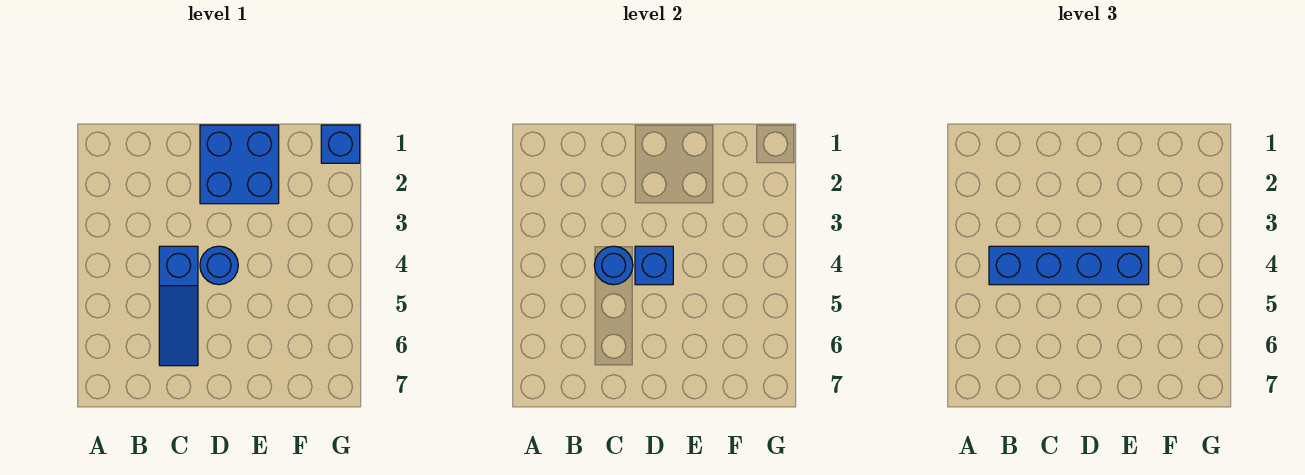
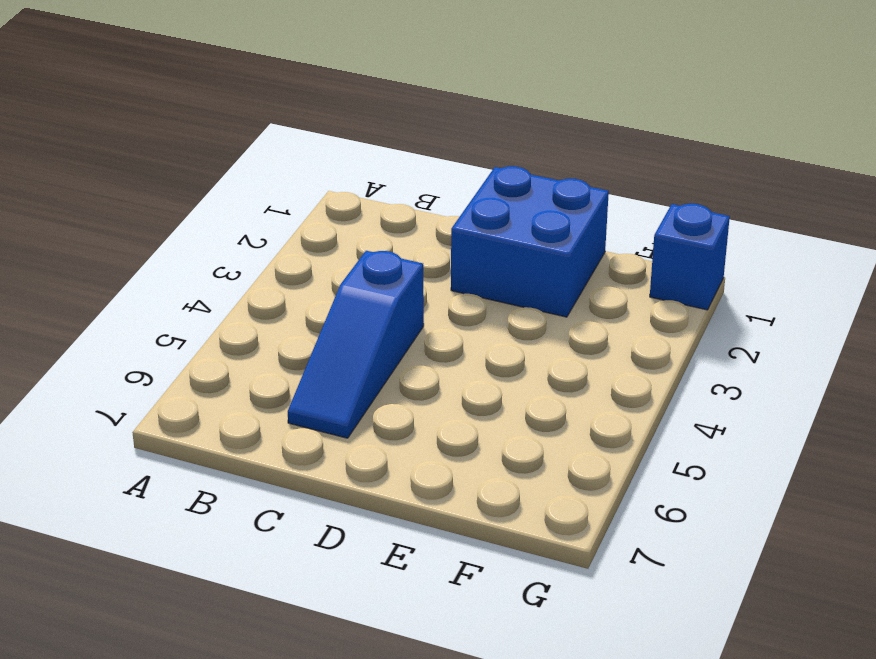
none -> blue 1x1 round brick [200,246,238,285]
none -> blue 1x1 round brick [594,246,633,285]

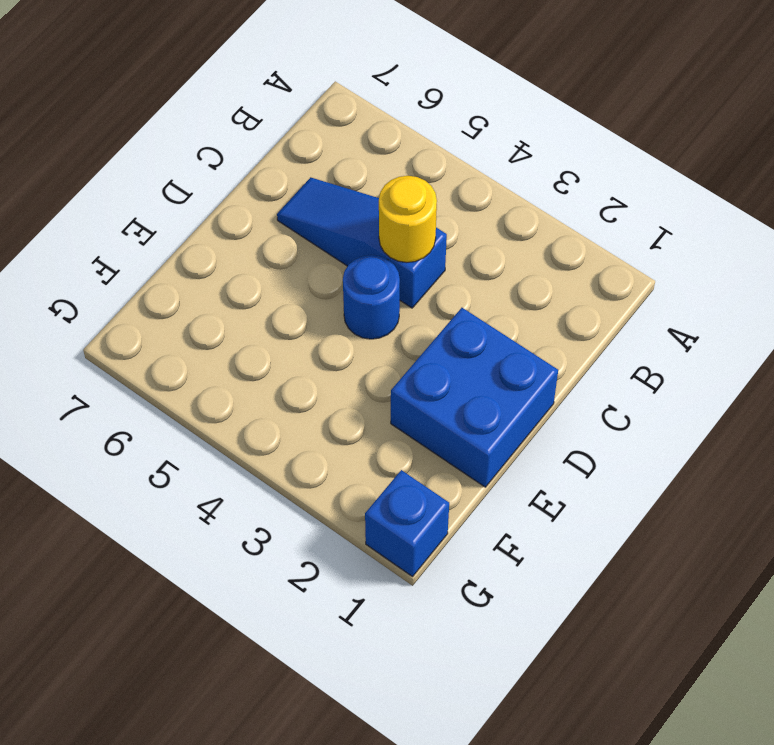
yellow 1x1 round brick [379,176,437,262] -> blue 1x1 round brick [594,246,633,285]
none -> blue 1x1 brick [635,246,673,285]
none -> blue 1x4 brick [989,246,1149,285]

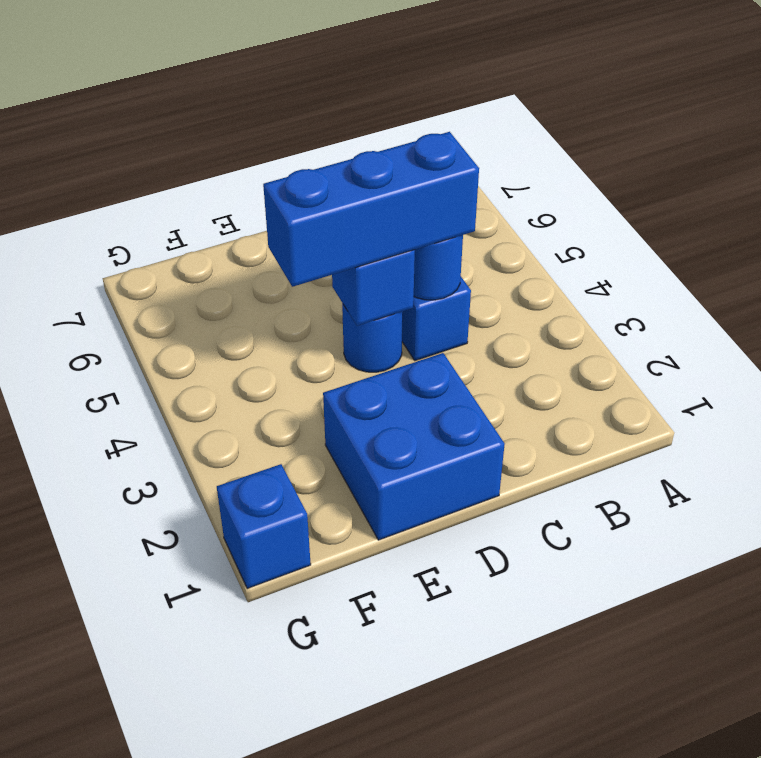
blue 1x3 brick [263,132,479,287] -> blue 1x4 brick [989,246,1149,285]

